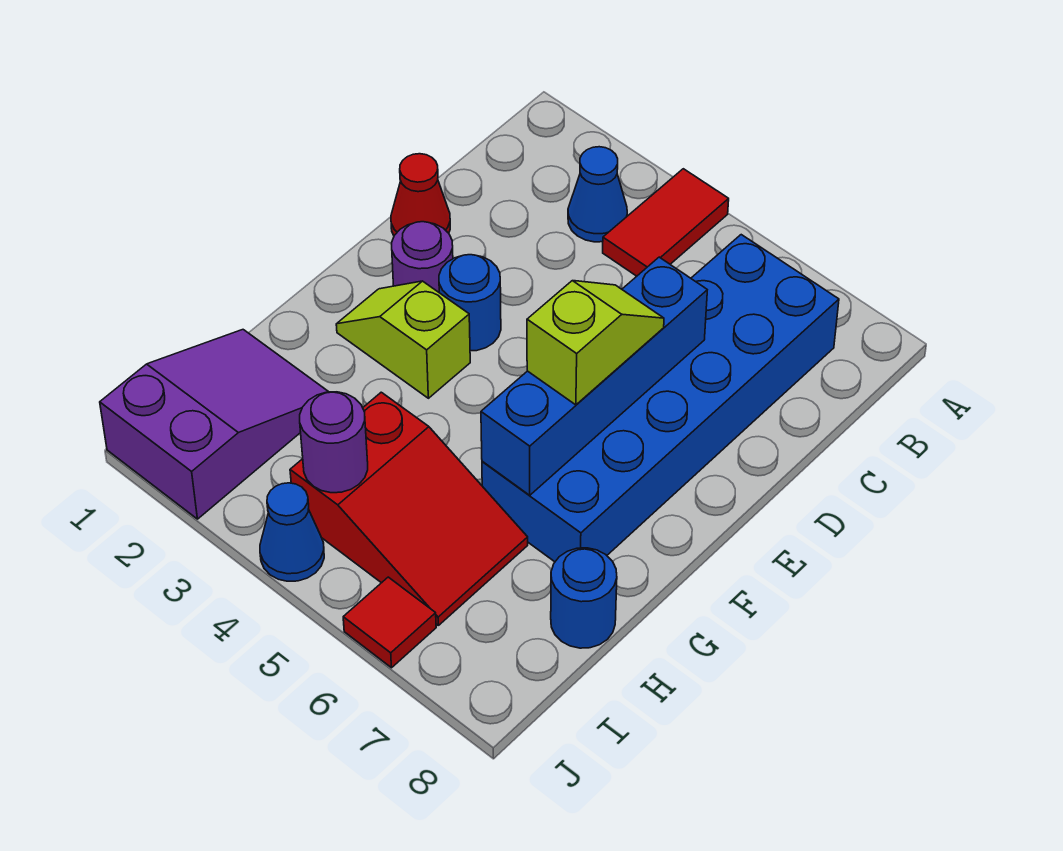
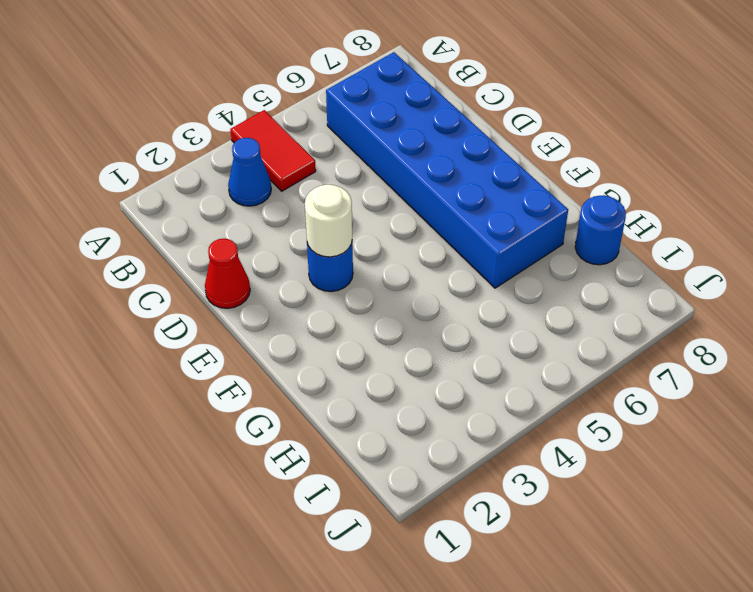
white 1x1 round brick [305,185,352,257] -> none
none -> purple 1x1 round brick [392,222,453,292]
none -> lime 1x2 slope [336,281,470,398]
none -> purple 2x3 slope [100,330,328,519]

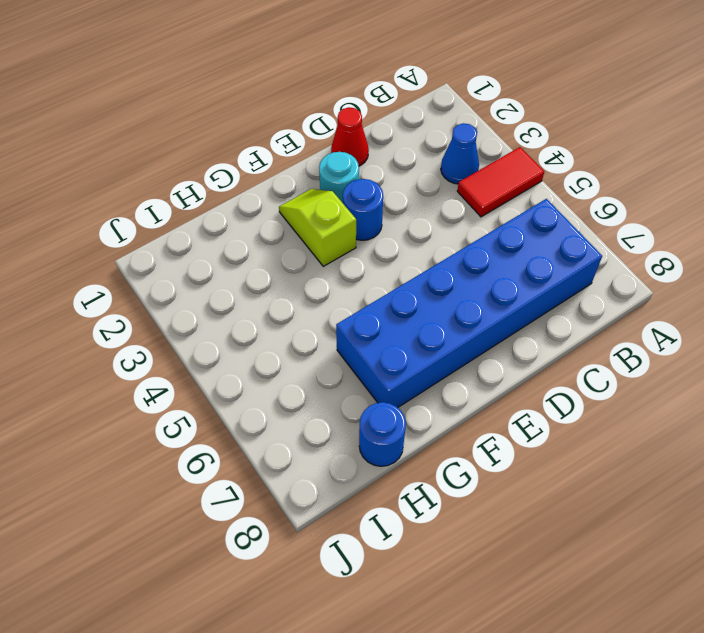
cyan 1x1 round brick [319,152,359,203] -> purple 1x1 round brick [392,222,453,292]
none -> purple 2x3 slope [100,330,328,519]
none -> red 2x3 slope [290,392,528,625]
none -> blue 1x1 cone [260,483,324,581]

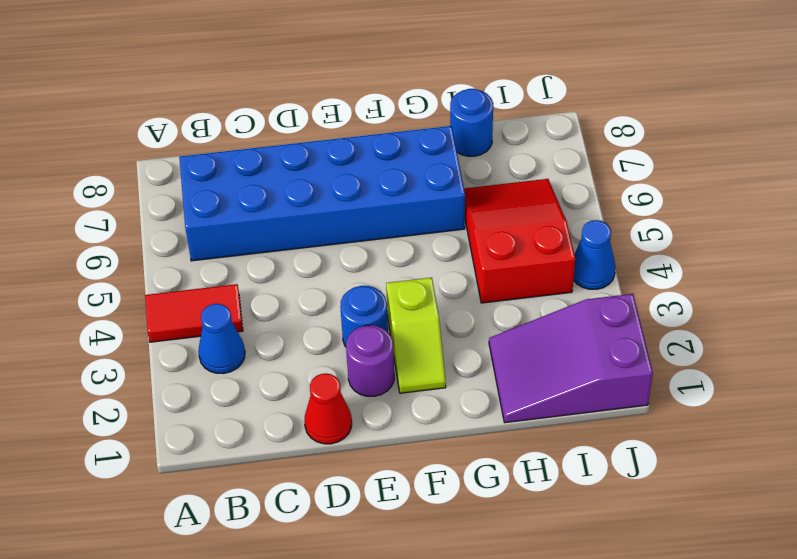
none -> red 1x1 tile [343,577,436,668]
none -> blue 1x4 brick [481,257,707,495]
none -> purple 1x1 round brick [300,392,368,493]

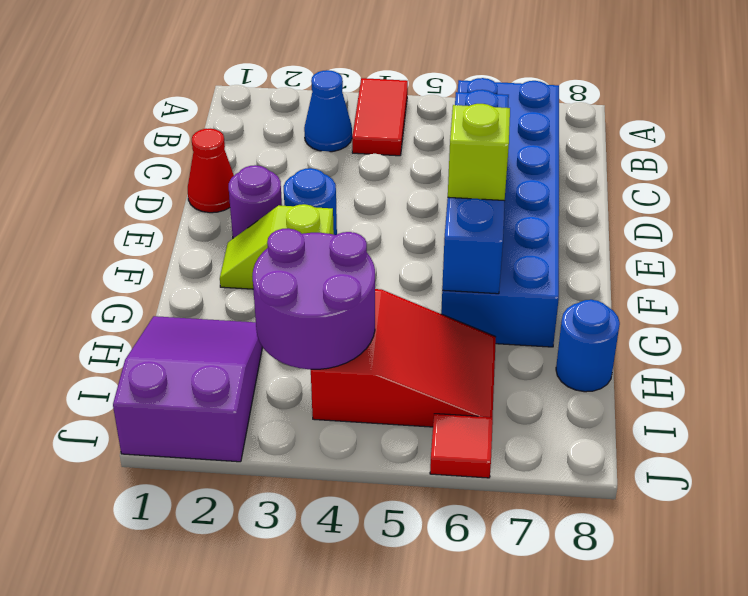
purple 2x2 round brick [252,228,375,369] -> purple 1x1 round brick [300,392,368,493]
none -> blue 1x1 cone [260,483,324,581]

